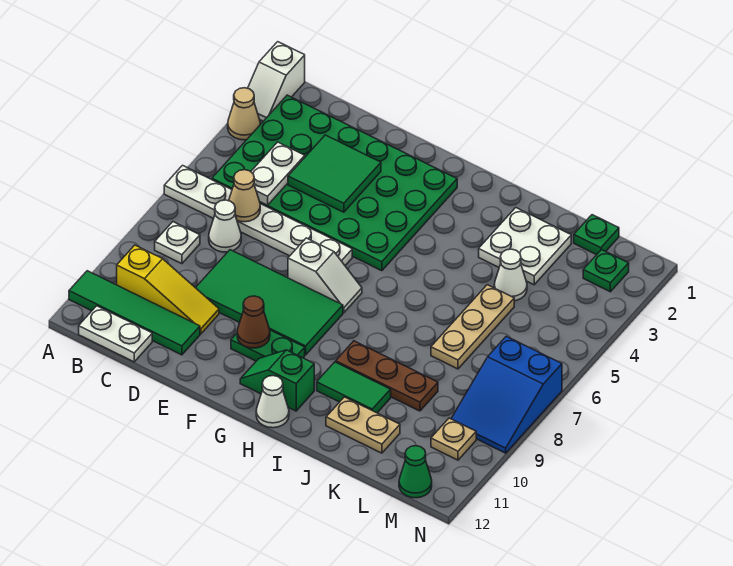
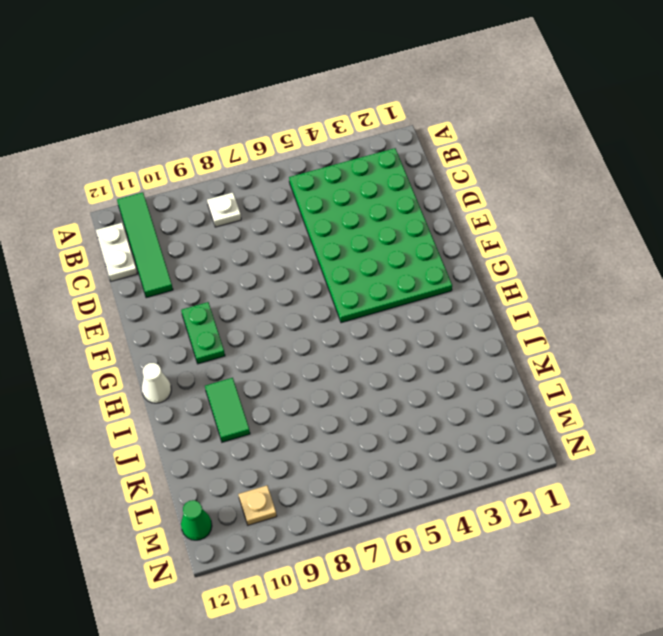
none -> white 1x2 slope [248,42,305,121]
none -> tan 1x1 cone [228,88,260,140]
none -> white 1x6 plate [164,166,352,266]

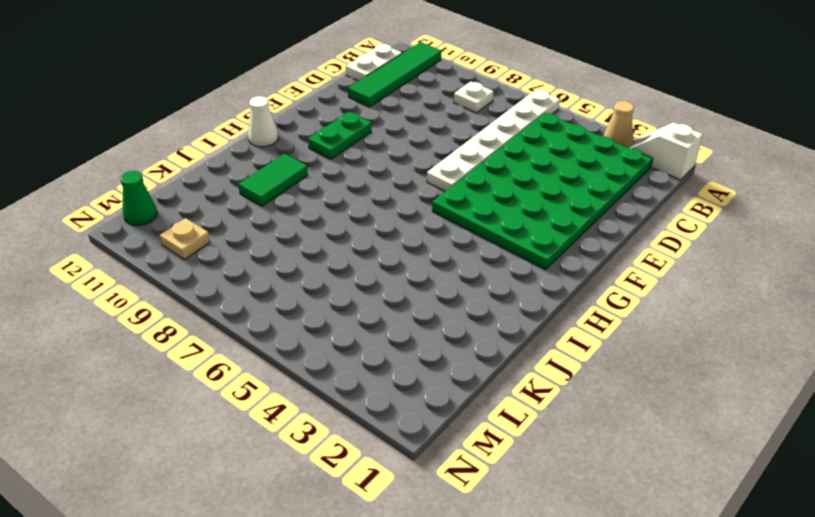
none -> yellow 1x3 slope [117,245,219,334]
none -> white 1x1 cone [209,200,241,252]
none -> green 2x4 tile [196,250,343,355]

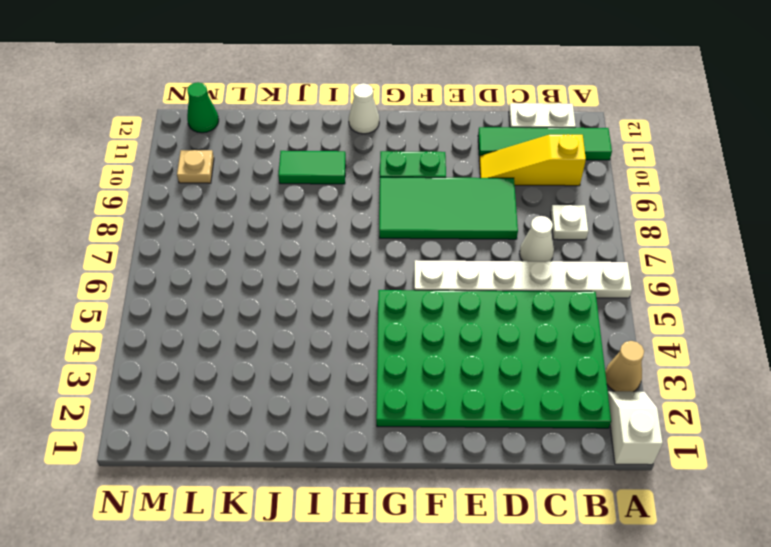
none -> white 1x2 slope [288,238,362,313]
none -> green 1x2 slope [240,350,314,411]
none -> brown 1x3 plate [336,341,438,411]

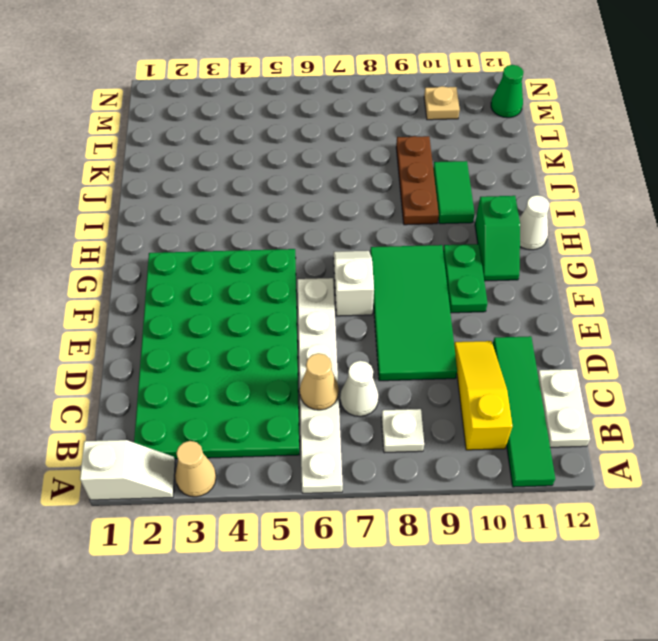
none -> white 2x2 plate [479,208,571,285]
none -> tan 1x2 plate [326,397,400,453]
none -> white 1x1 cone [494,249,527,301]

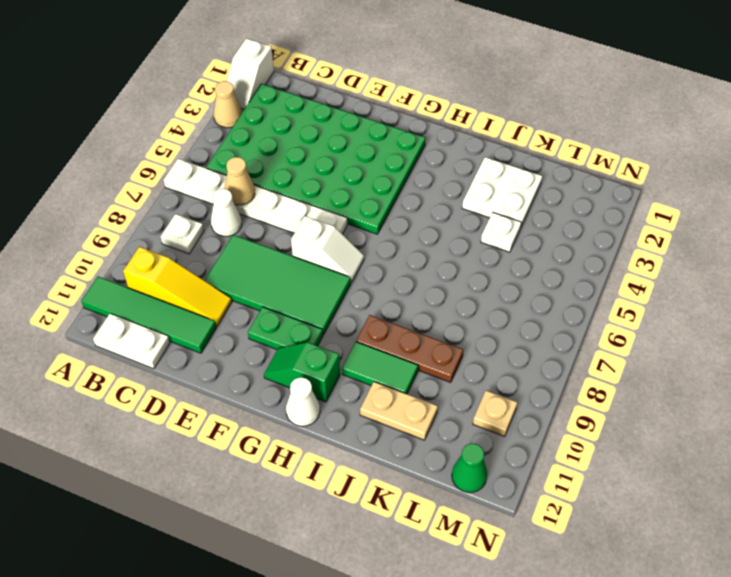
white 1x1 plate [481,213,521,252] -> white 1x1 cone [494,249,527,301]
none -> tan 1x3 plate [431,285,514,369]
none -> green 1x1 plate [574,215,619,255]
none -> green 1x1 plate [583,250,629,292]

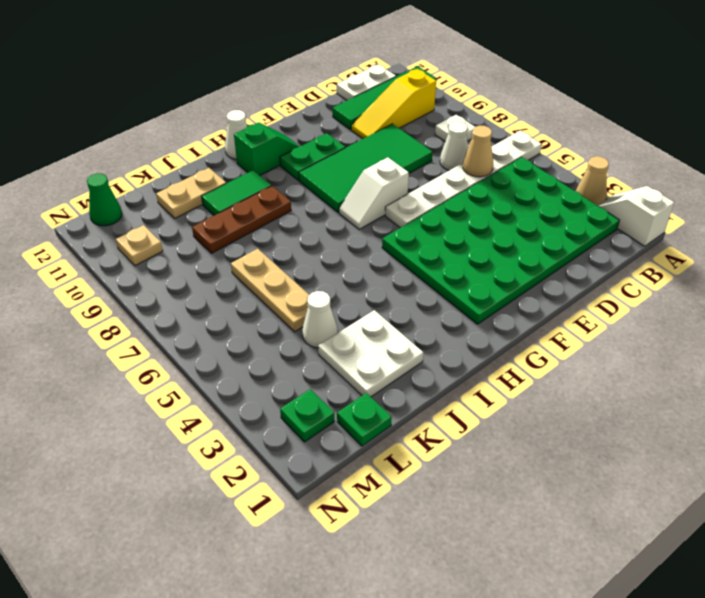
none -> blue 2x3 slope [451,336,562,453]
none -> white 1x2 plate [251,142,305,205]
none -> green 2x2 tile [288,135,381,212]

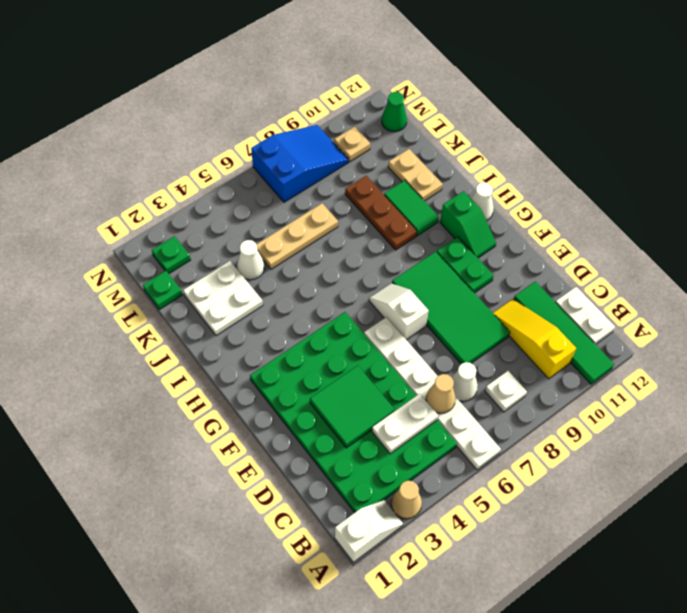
none -> brown 1x1 cone [237,296,270,348]

